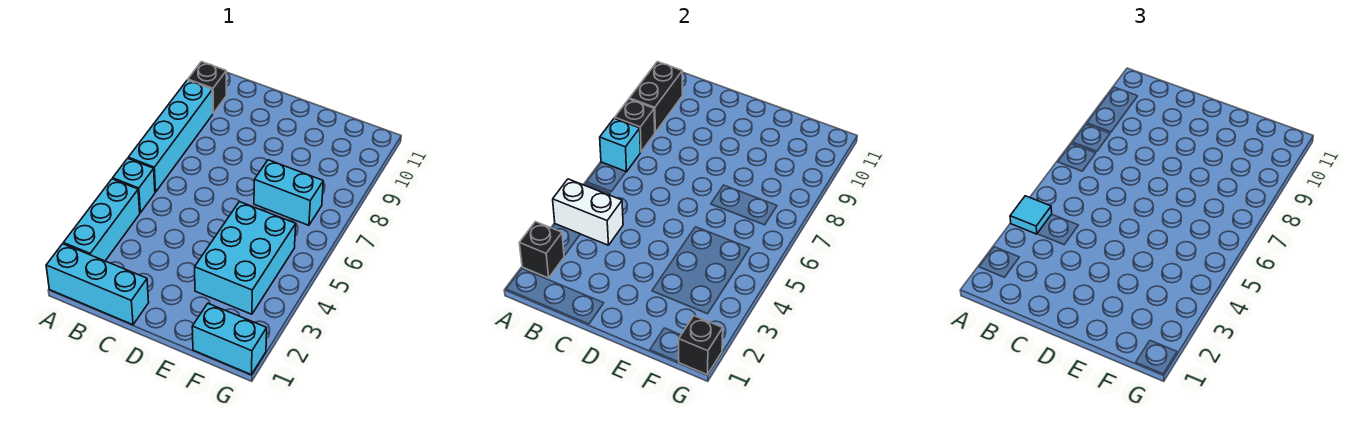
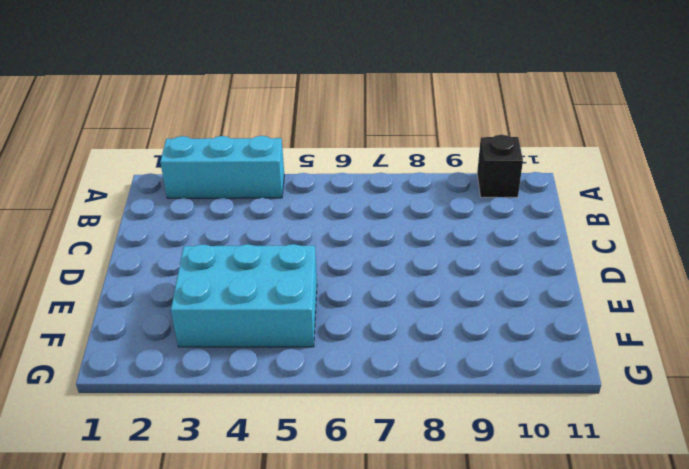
none -> cyan 1x3 brick [46,244,149,325]
none -> cyan 1x1 brick [113,158,155,213]
none -> cyan 1x4 brick [128,80,213,192]

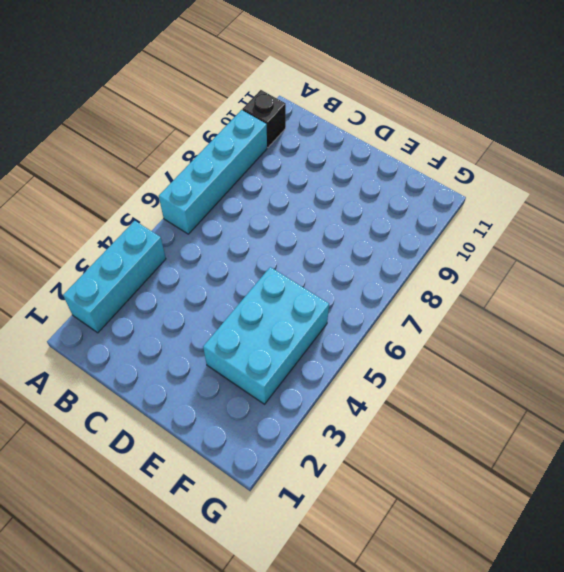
none -> cyan 1x3 brick [46,244,149,325]
none -> cyan 1x1 brick [113,158,155,213]
none -> cyan 1x2 brick [254,160,323,225]

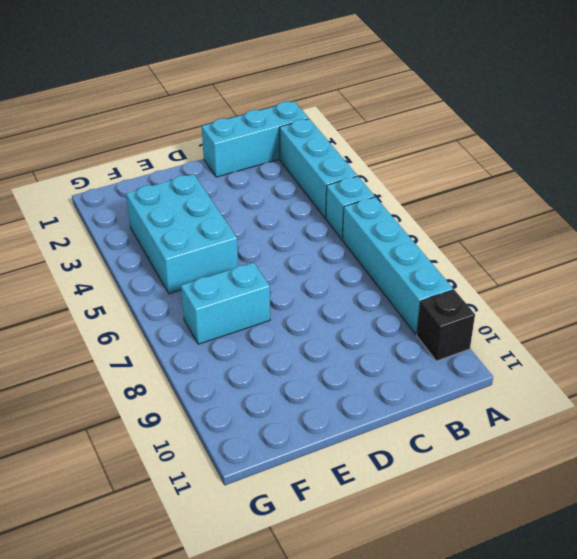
none -> cyan 1x2 brick [192,304,267,375]
none -> black 1x1 brick [519,222,564,278]
none -> white 1x2 brick [553,179,623,245]

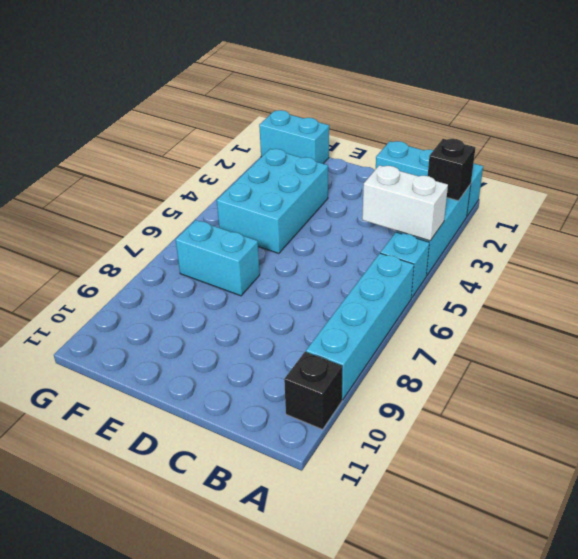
none -> cyan 1x1 brick [600,118,640,172]
none -> black 1x1 brick [615,99,655,152]
none -> black 1x2 brick [629,62,682,132]

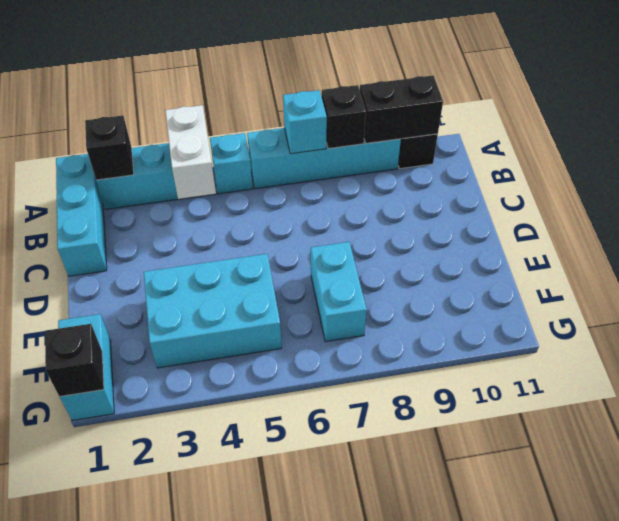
none -> cyan 1x1 tile [1010,196,1052,234]

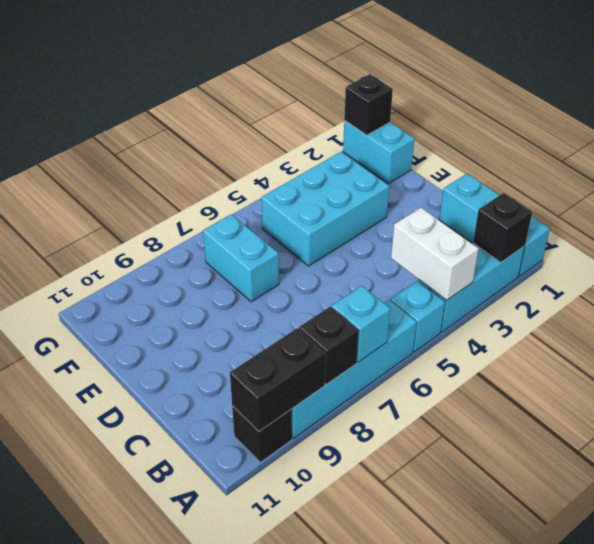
none -> cyan 1x1 tile [1010,196,1052,234]

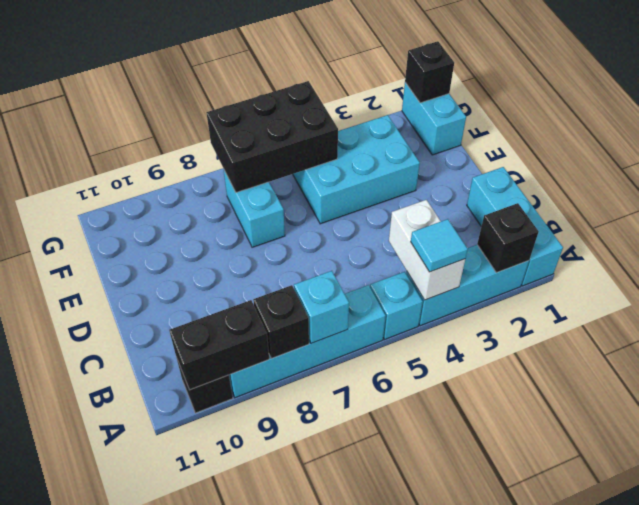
black 2x3 brick [207,81,338,193] -> none

